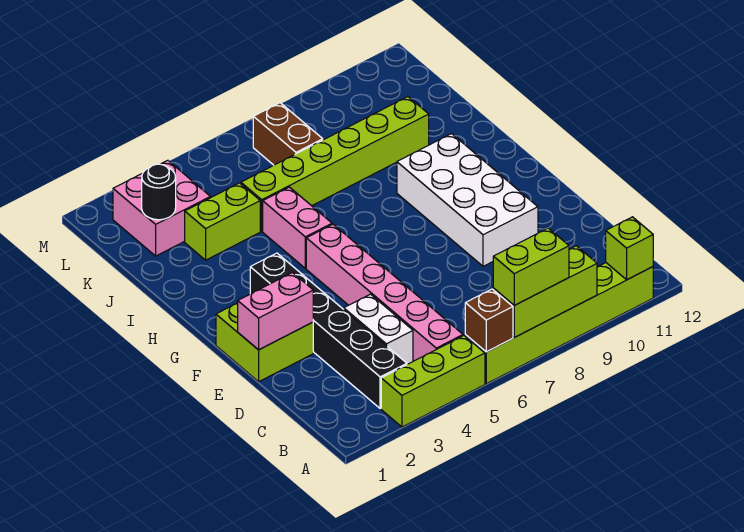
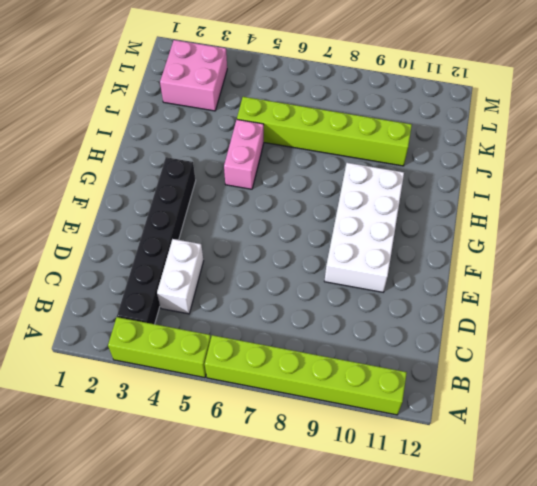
none -> pink 1x6 brick [306,224,463,361]
none -> lime 2x2 brick [216,303,313,382]
none -> lime 1x2 brick [185,183,260,260]

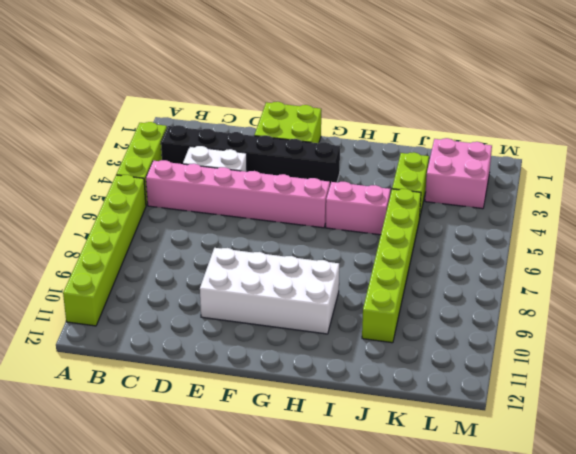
none -> brown 1x2 brick [253,103,323,165]
none -> brown 1x1 brick [465,289,513,352]
none -> lime 1x3 brick [493,246,597,337]

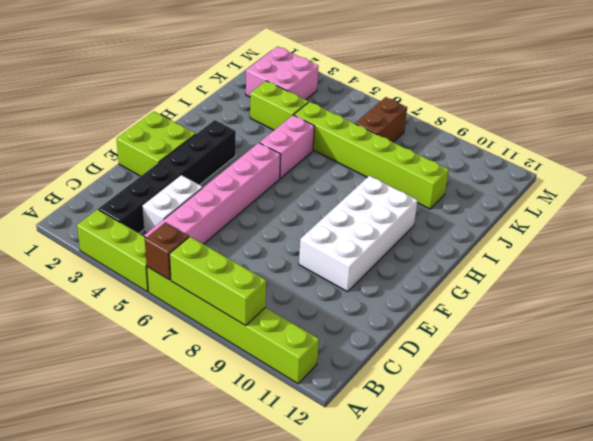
none -> lime 1x1 brick [606,217,653,280]
none -> pink 1x2 brick [238,273,313,350]
none -> black 1x1 round brick [142,164,176,220]

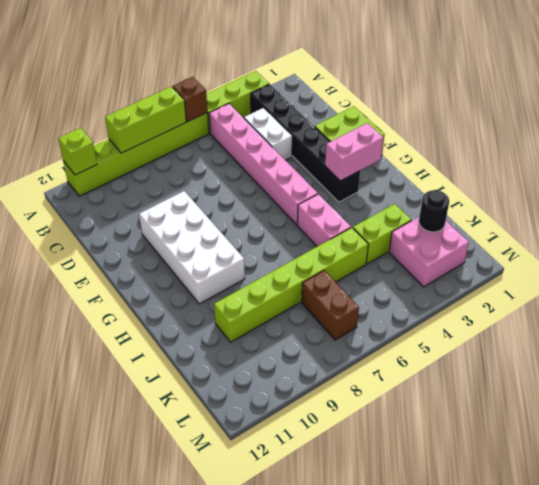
pink 1x2 brick [325,123,383,181] -> pink 1x2 brick moved to [238,273,313,350]
none -> lime 1x2 brick [493,228,569,305]

